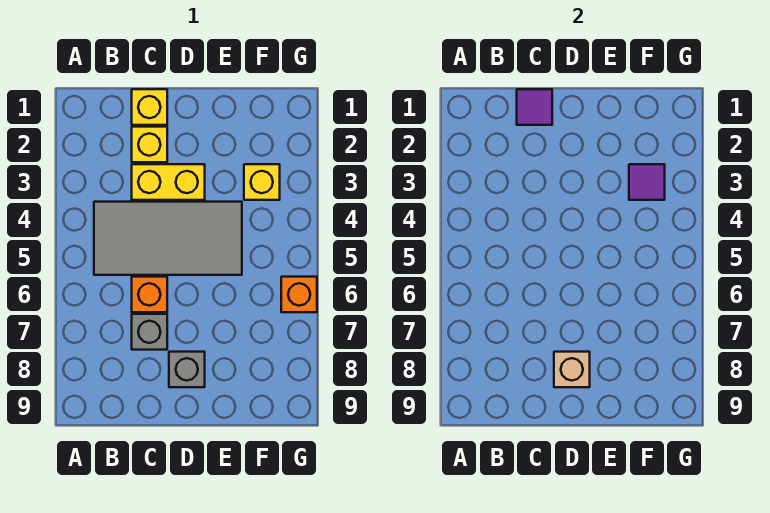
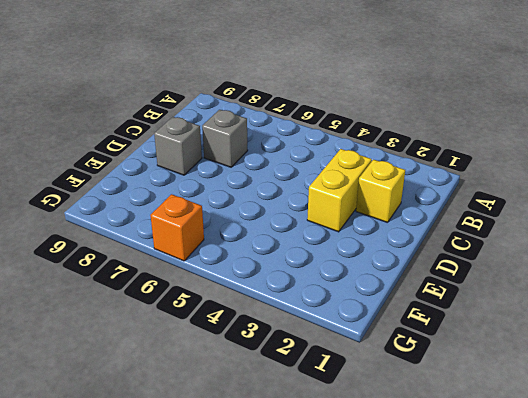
none -> grey 2x4 tile [94,202,242,275]
none -> yellow 1x1 brick [132,89,167,125]
none -> orange 1x1 brick [132,277,167,312]

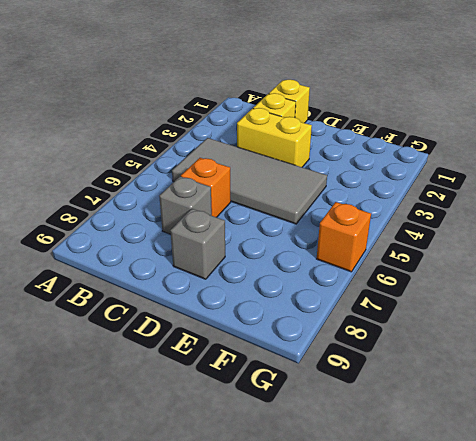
none -> yellow 1x1 brick [244,164,280,200]
none -> purple 1x1 tile [517,89,552,125]
none -> tan 1x1 brick [554,352,590,387]

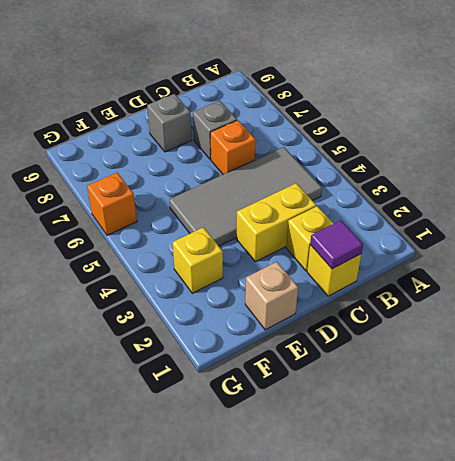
tan 1x1 brick [245,262,298,330] -> tan 1x1 brick moved to [554,352,590,387]
none -> purple 1x1 tile [629,164,665,200]

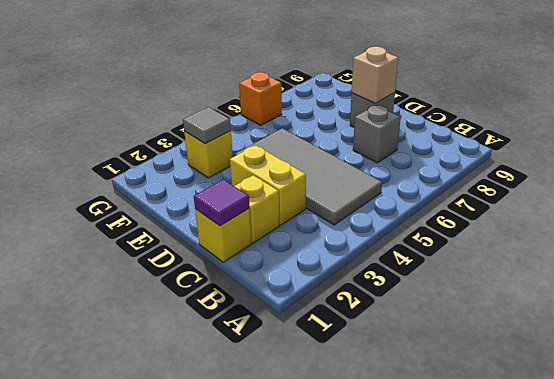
grey 1x1 tile [183,107,231,144] -> purple 1x1 tile [629,164,665,200]
none -> orange 1x1 brick [132,277,167,312]

